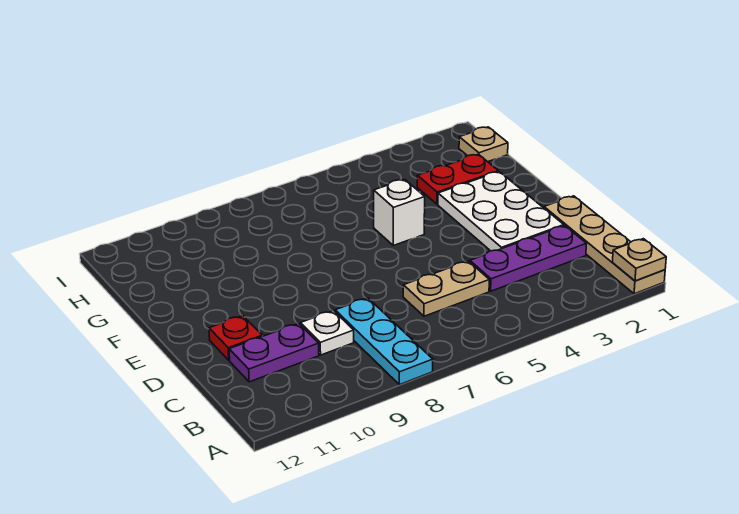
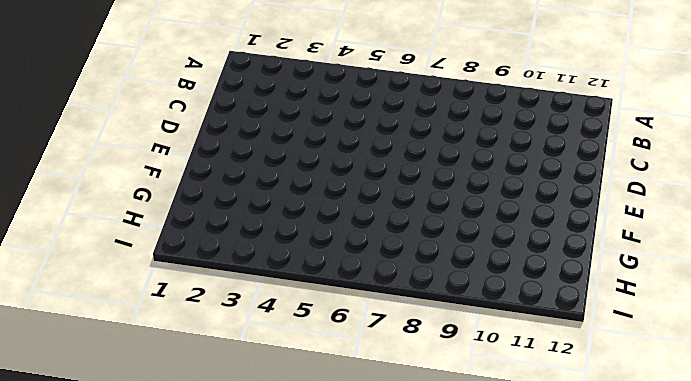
none -> tan 1x4 plate [544,196,665,294]
none -> cyan 1x3 plate [335,298,433,385]
none -> purple 1x3 plate [470,226,587,291]

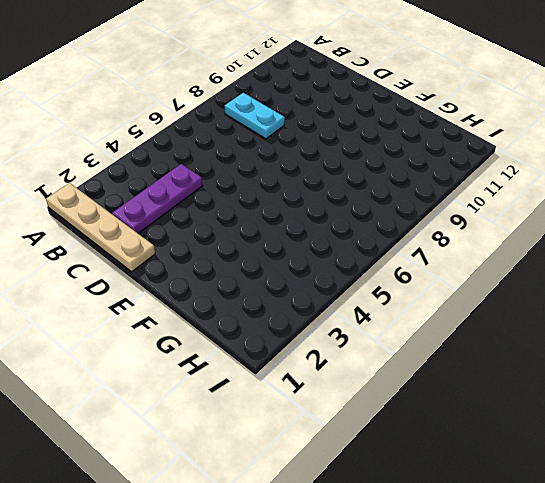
cyan 1x2 plate [225,93,285,139] -> cyan 1x3 plate [335,298,433,385]
none -> tan 1x2 plate [403,261,489,316]
none -> white 1x1 plate [300,311,354,355]
none -> purple 1x2 plate [229,323,319,382]

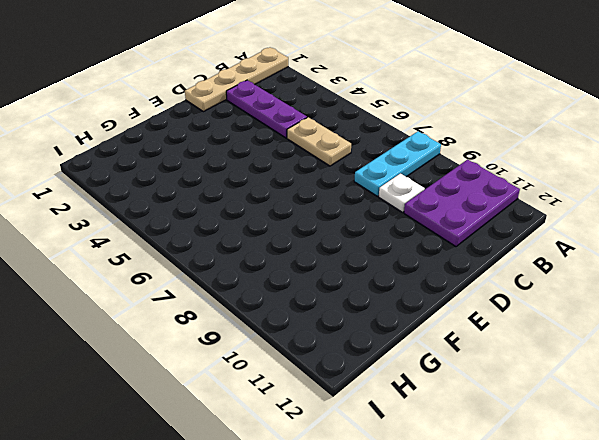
purple 2x3 plate [404,159,520,247] -> purple 1x2 plate [229,323,319,382]
none -> white 2x3 plate [438,172,564,251]
none -> red 1x1 plate [209,316,262,360]
none -> white 1x1 brick [374,179,425,245]

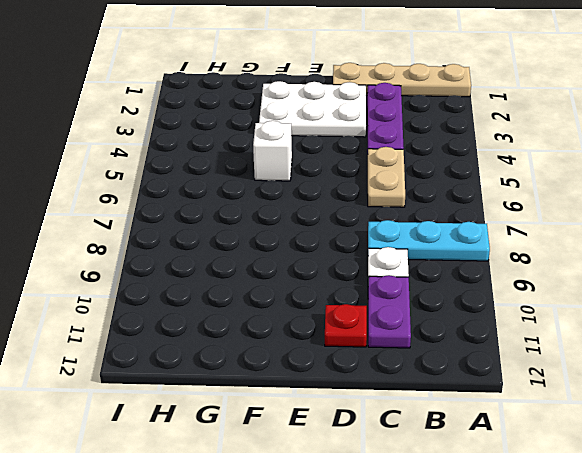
none -> red 1x2 plate [417,154,498,204]
none -> tan 1x1 plate [459,127,508,162]
none -> tan 1x1 plate [612,239,666,281]

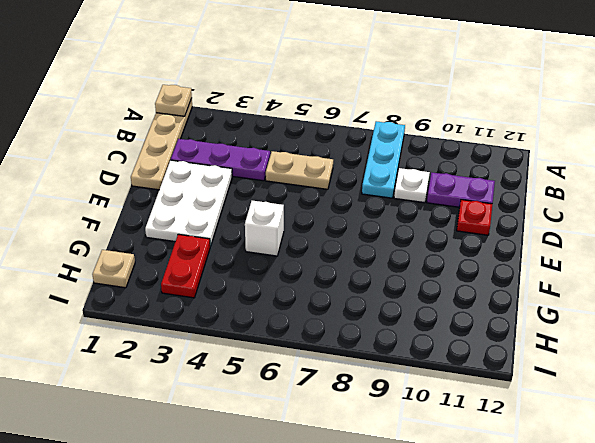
red 1x2 plate [161,234,210,298] -> red 1x2 plate turned to [417,154,498,204]

